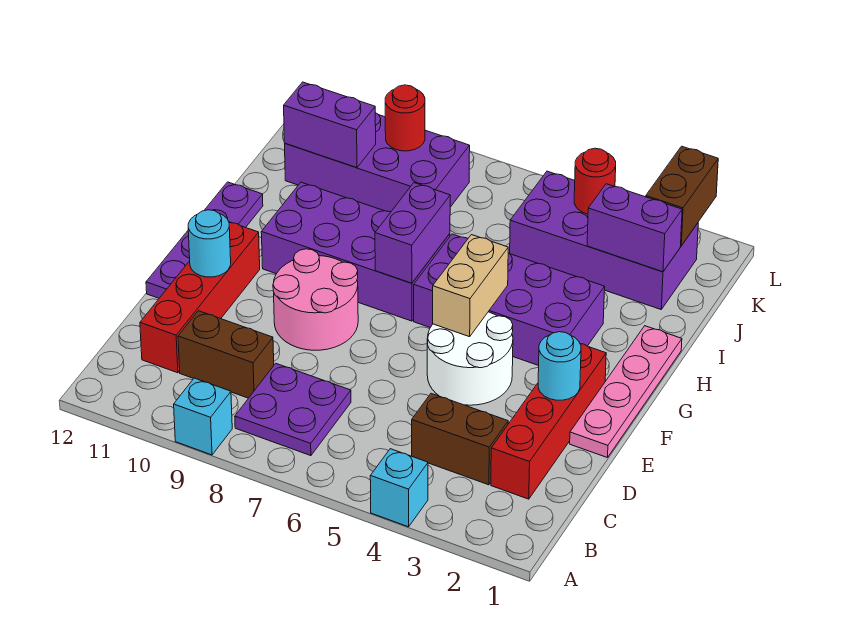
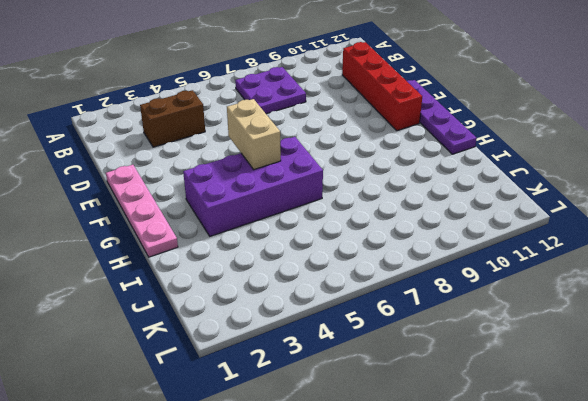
none -> cyan 1x1 brick [370,449,428,527]
none -> cyan 1x1 brick [174,378,232,455]
none -> red 1x4 brick [491,344,606,499]

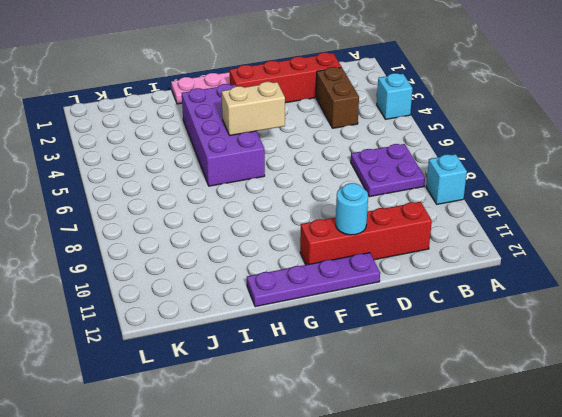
none -> brown 1x2 brick [178,311,274,398]
none -> white 2x2 round brick [427,312,513,405]
none -> pink 2x2 round brick [273,249,358,350]

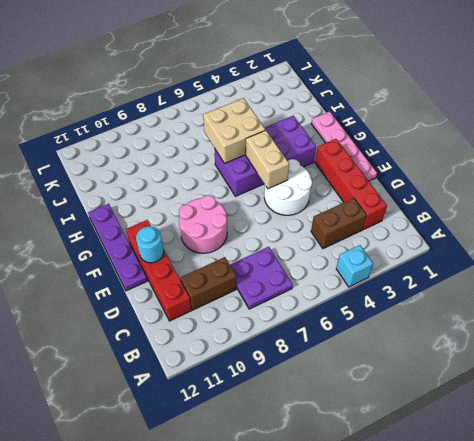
tan 2x2 brick [203,98,265,164] -> none
none -> cyan 1x1 brick [174,378,232,455]
none -> purple 2x4 brick [261,182,450,321]
none -> purple 2x4 brick [510,171,698,309]

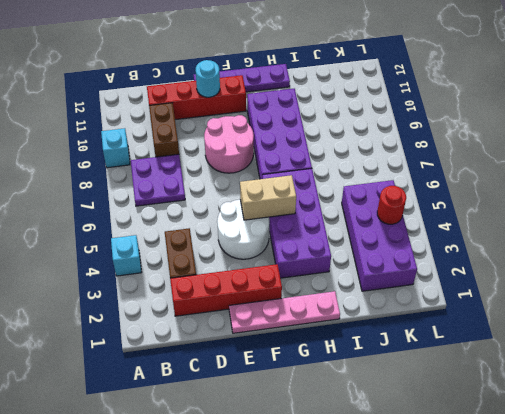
none -> purple 2x4 brick [285,113,470,212]
none -> cyan 1x1 round brick [538,332,581,400]
none -> purple 1x2 brick [375,183,450,283]

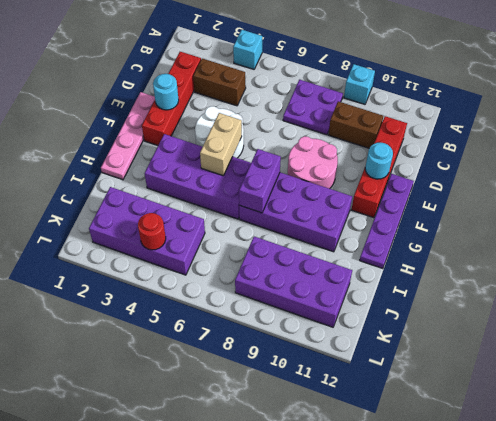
none -> purple 1x2 brick [587,184,682,272]
none -> purple 1x2 brick [284,82,376,168]
none -> brown 1x2 brick [646,146,718,246]

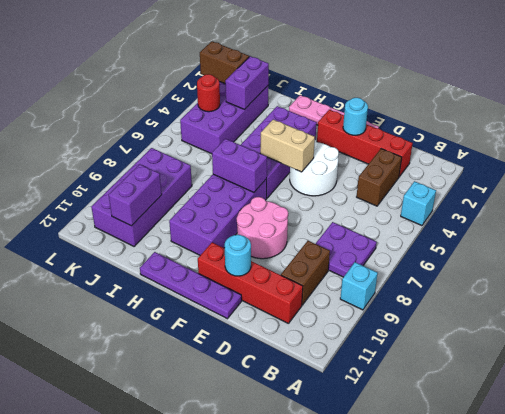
none -> red 1x1 round brick [385,85,425,151]

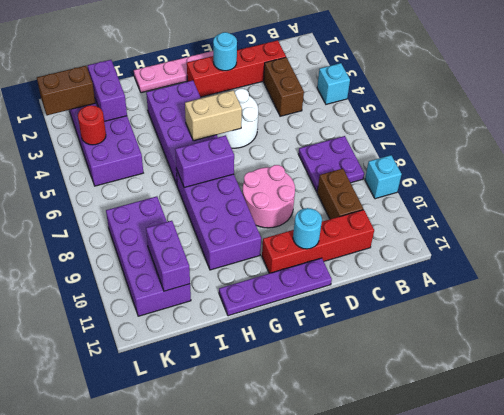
none -> red 1x1 round brick [385,85,425,151]

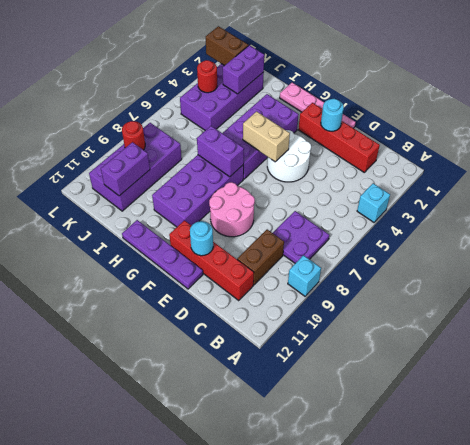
none -> brown 1x2 brick [412,393,508,485]

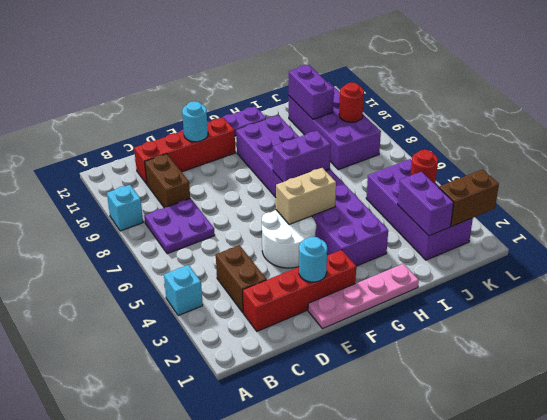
none -> pink 2x2 round brick [273,249,358,350]

